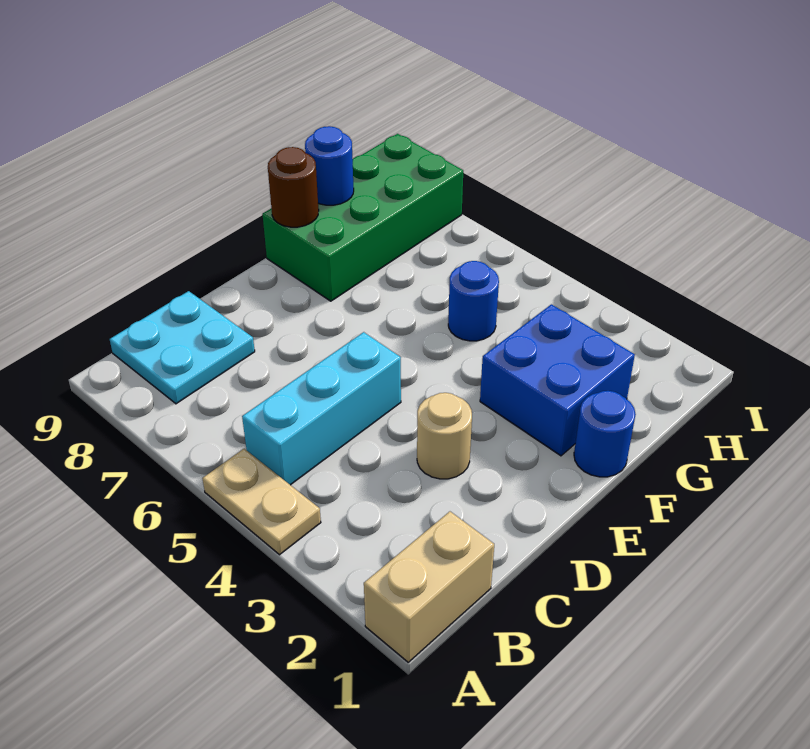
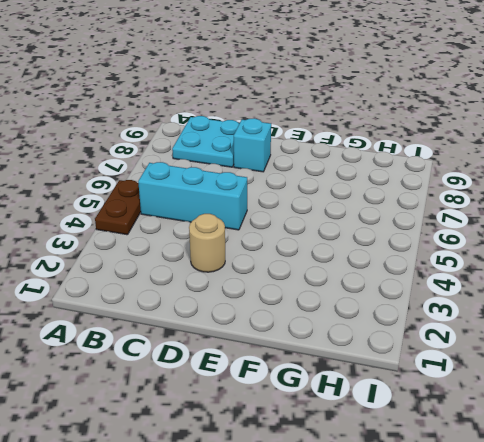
brown 1x2 plate [95,180,141,235] -> tan 1x2 plate [202,449,321,555]
cyan 1x1 brick [234,118,271,172] -> none
none -> tan 1x2 brick [364,512,494,662]
none -> blue 1x1 round brick [574,391,636,477]

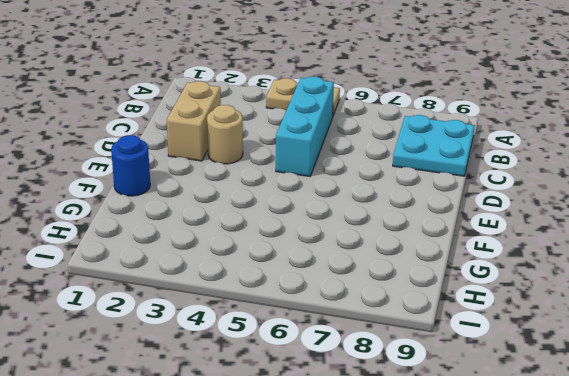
tan 1x2 brick [167,81,221,161] -> tan 1x2 brick moved to [364,512,494,662]
none -> blue 2x2 brick [480,304,635,456]
none -> green 2x4 brick [262,134,463,301]

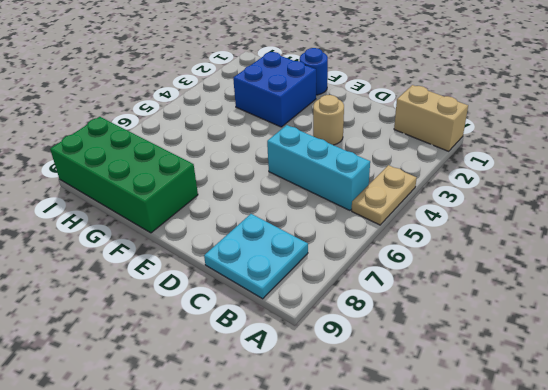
none -> blue 1x1 round brick [448,261,499,341]
none -> brown 1x1 round brick [268,147,319,227]

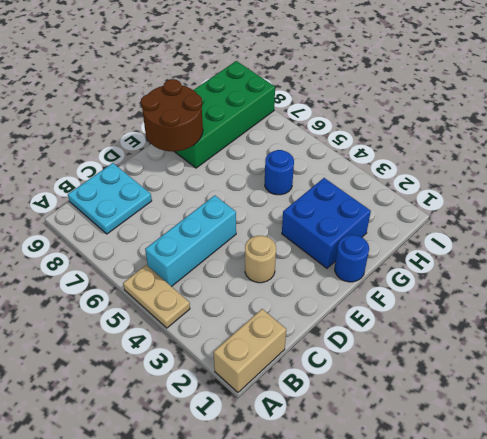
brown 2x2 round brick [141,79,203,151] -> brown 1x1 round brick [268,147,319,227]
none -> blue 1x1 round brick [305,126,354,205]

